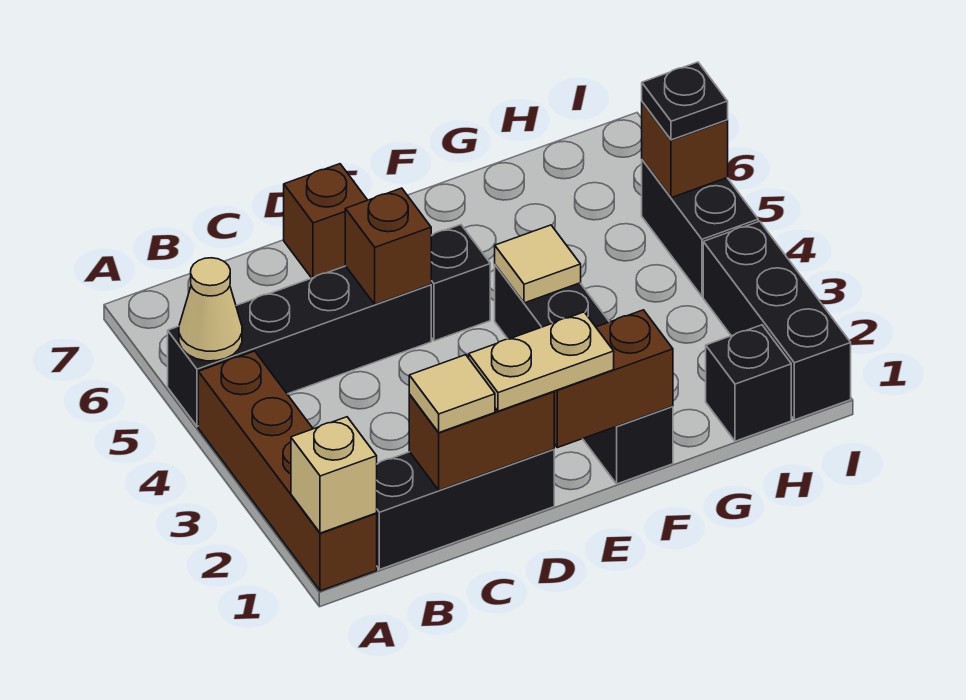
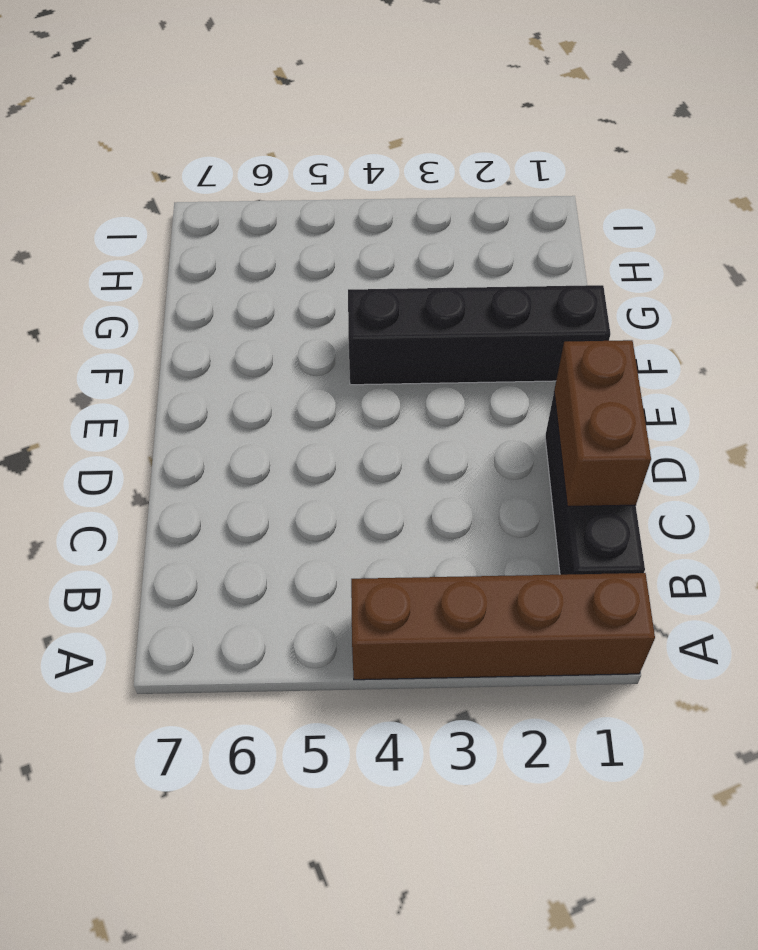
none -> black 1x4 brick [168,266,431,426]
none -> brown 1x1 brick [284,164,367,278]
none -> black 1x1 brick [431,225,490,341]

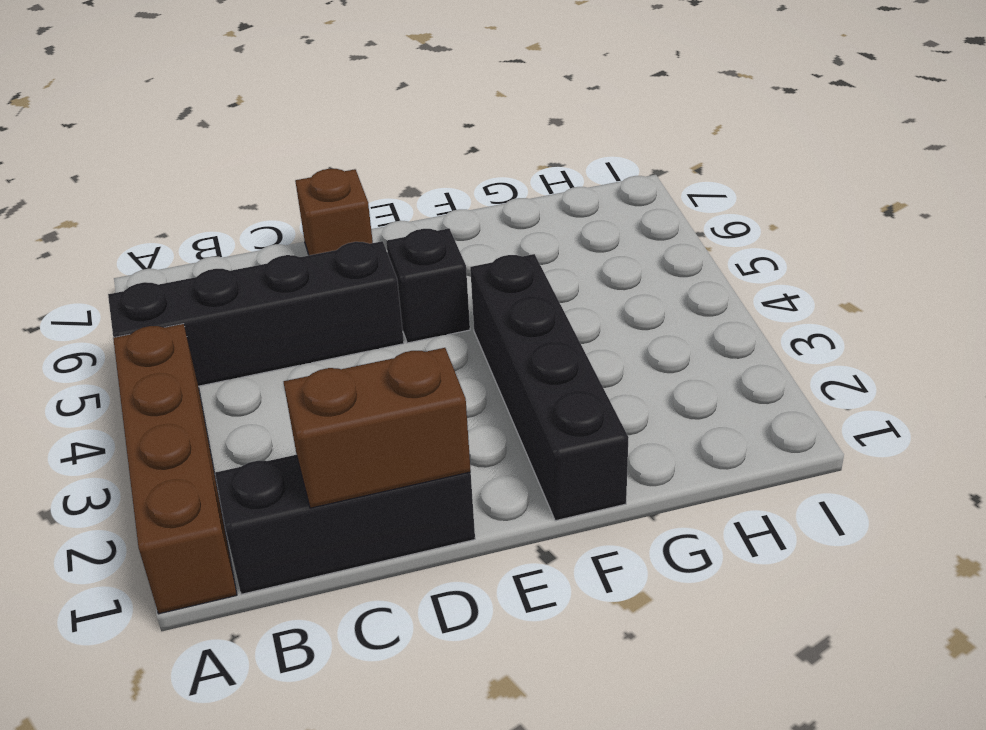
none -> black 1x1 brick [706,325,791,441]
none -> black 1x3 brick [703,221,851,420]
none -> black 1x2 brick [642,160,758,296]

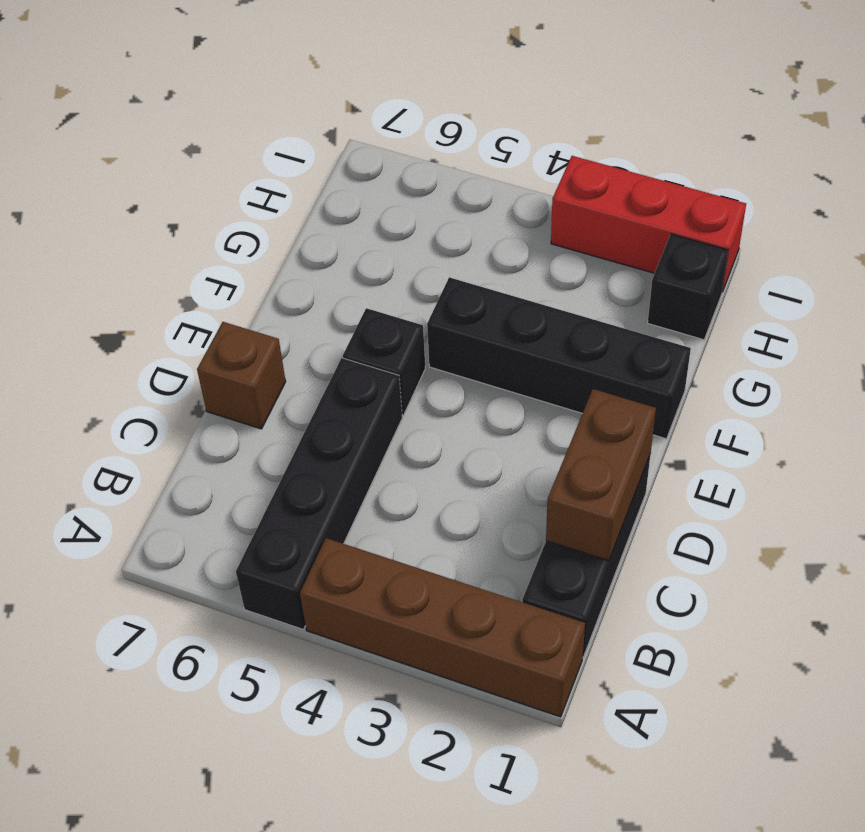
red 1x3 brick [551,156,746,292] -> black 1x3 brick [703,221,851,420]
none -> black 1x2 brick [642,160,758,296]
none -> tan 1x1 brick [291,417,377,533]
none -> tan 1x1 cone [179,258,242,361]

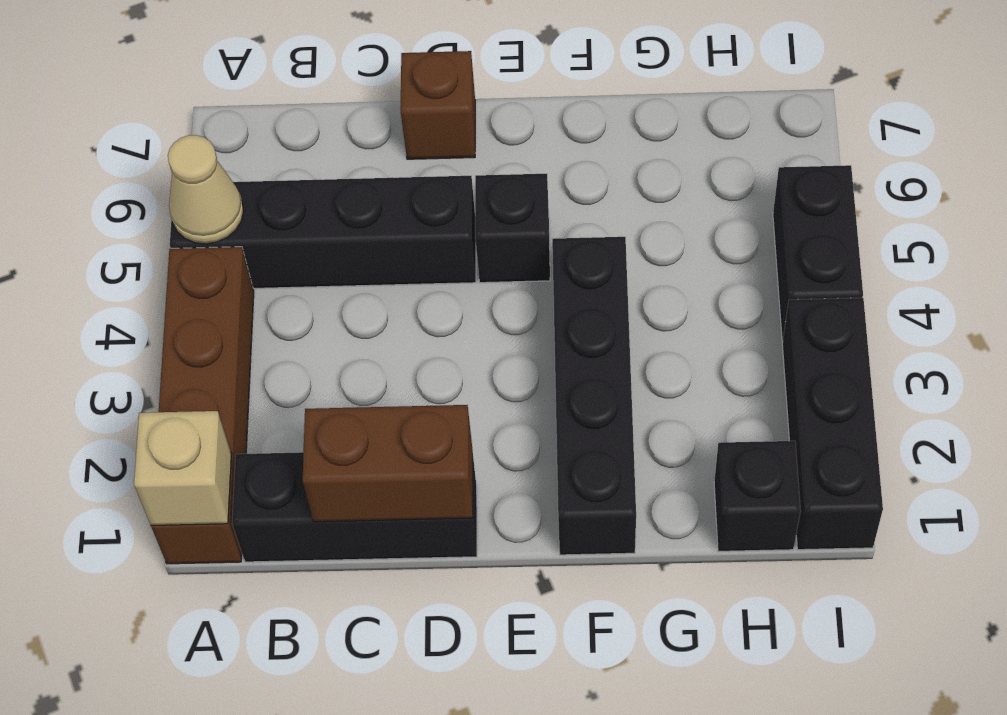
none -> brown 1x1 brick [345,188,431,304]
none -> brown 1x2 brick [554,310,673,448]
none -> tan 1x1 tile [495,225,581,303]

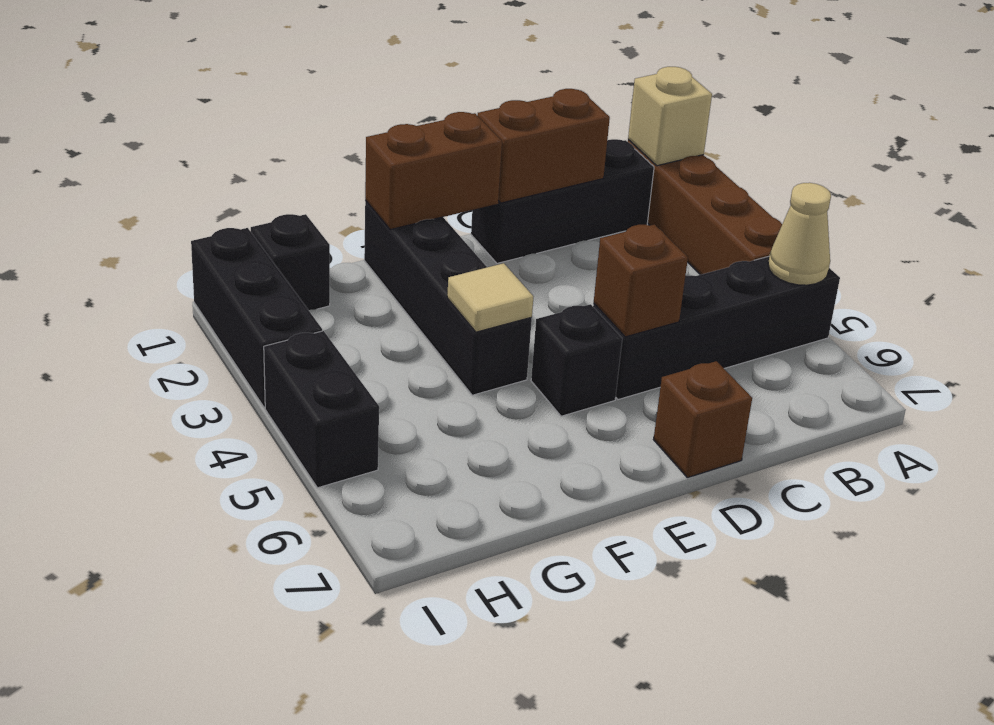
none -> brown 1x1 brick [642,102,728,198]
none -> tan 1x1 tile [409,355,495,433]
none -> tan 1x2 plate [469,312,614,411]

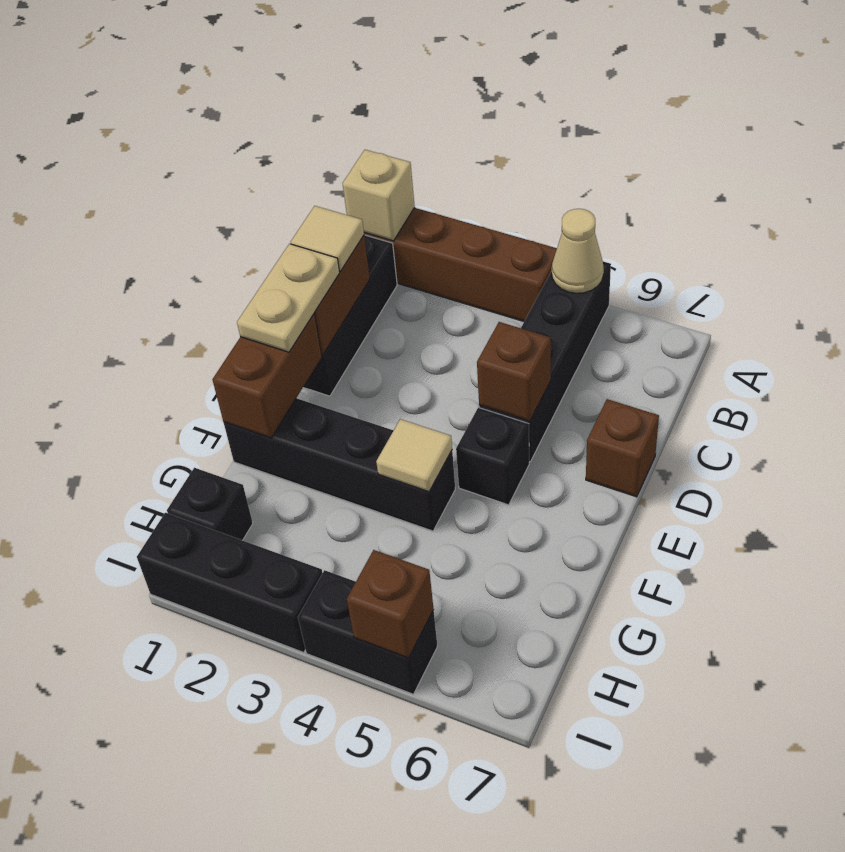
none -> black 1x1 plate [642,62,728,140]

